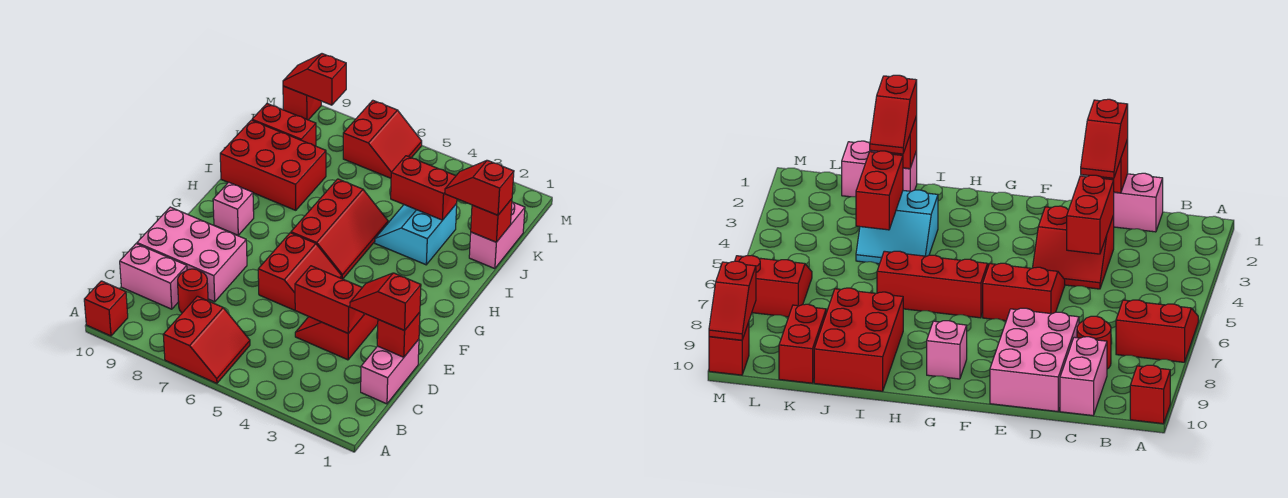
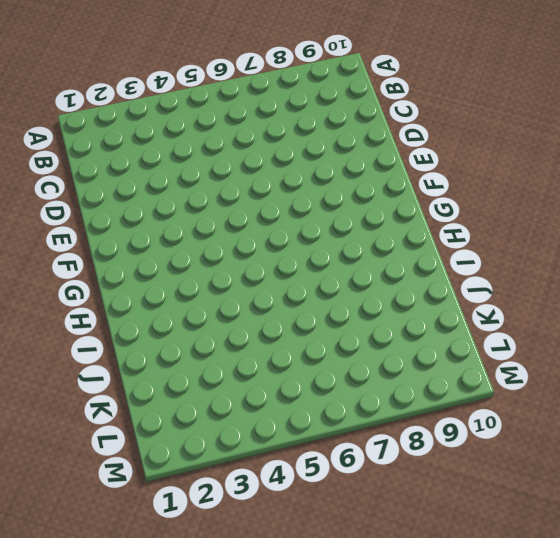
none -> red 2x2 slope [163,296,250,383]
none -> red 1x1 brick [84,281,128,336]
none -> pink 1x2 brick [361,339,419,404]

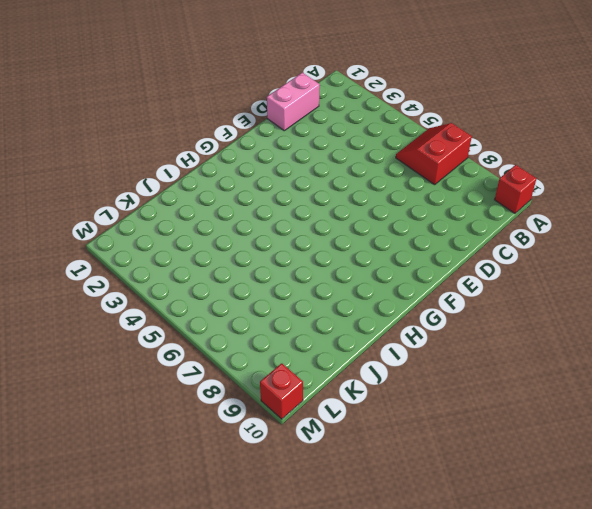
none -> red 1x1 round brick [178,269,208,313]
none -> pink 1x2 brick [120,244,187,309]
none -> red 2x2 slope [295,313,378,360]

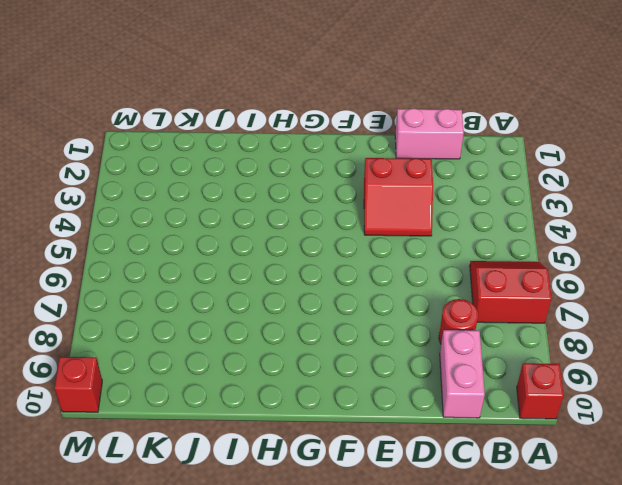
none -> pink 2x3 brick [137,207,247,302]
none -> red 2x2 slope [258,233,342,310]
none -> red 2x3 slope [291,179,388,279]

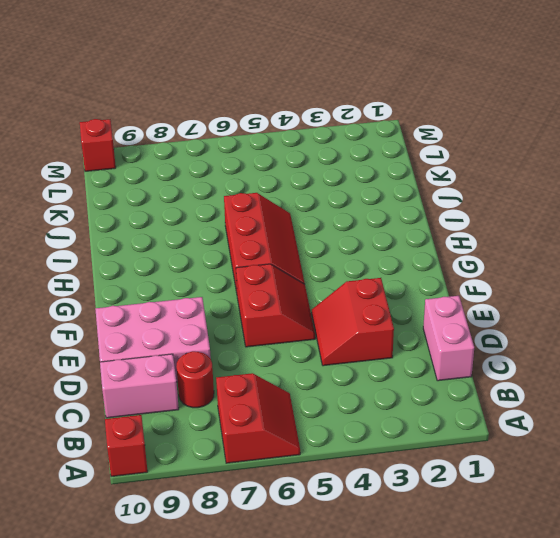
none -> pink 1x1 brick [213,182,254,235]
none -> cyan 2x2 slope [375,204,457,265]
none -> red 2x3 brick [220,120,326,210]

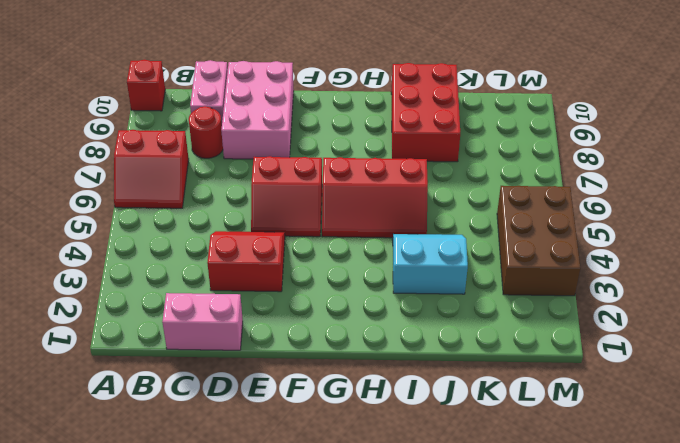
brown 2x3 brick [497,186,580,296] -> none
none -> pink 1x1 brick [213,182,254,235]
none -> pink 1x2 brick [469,202,525,269]
none -> red 1x2 brick [252,104,316,146]

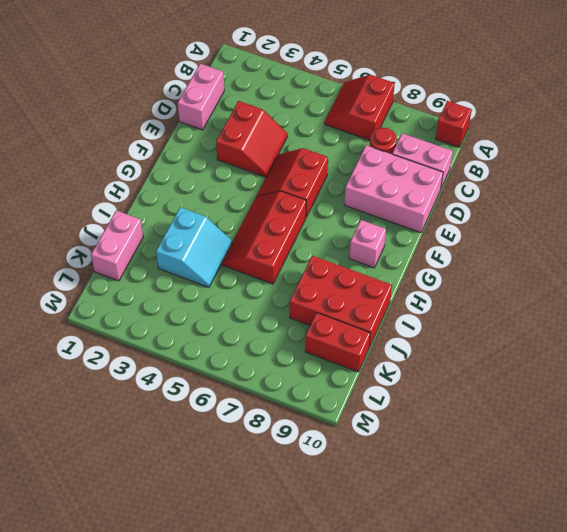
none -> red 2x2 slope [343,100,422,178]
none -> red 1x1 brick [283,86,321,120]
none -> red 1x1 brick [377,312,420,357]

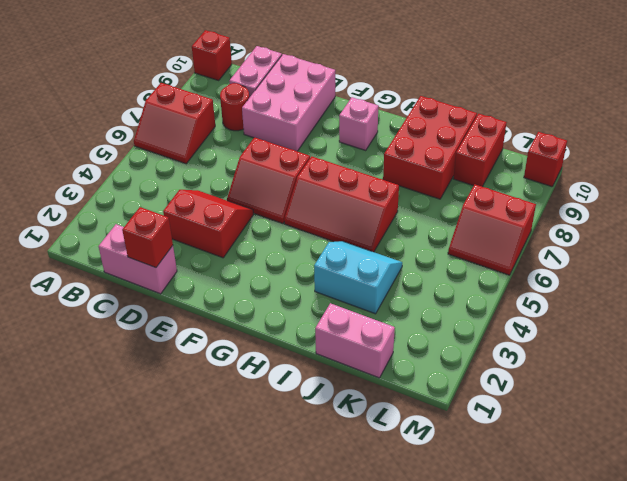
none -> red 1x2 brick [295,266,364,333]
none -> red 1x1 brick [471,199,512,242]
none -> red 1x2 brick [391,156,457,220]

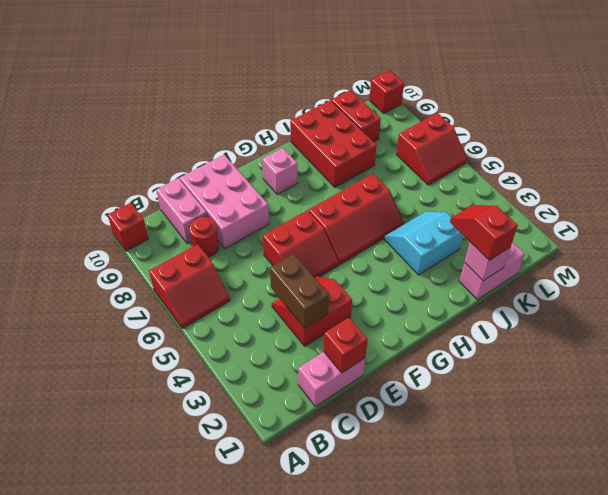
brown 1x2 brick [270,254,329,328] -> red 1x2 brick [295,266,364,333]
pink 1x1 brick [464,242,510,281] -> red 1x1 brick [471,199,512,242]
none -> red 1x2 brick [391,156,457,220]
none -> red 1x2 slope [283,54,346,105]
none -> red 1x2 slope [350,273,421,330]

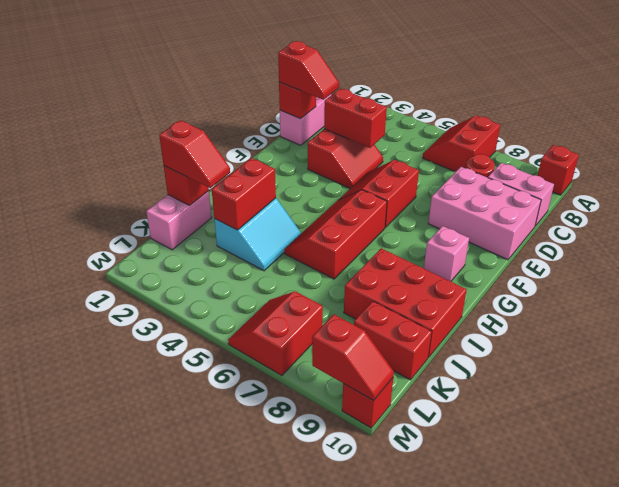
red 1x2 brick [212,158,276,230] -> red 1x2 brick turned to [391,156,457,220]

